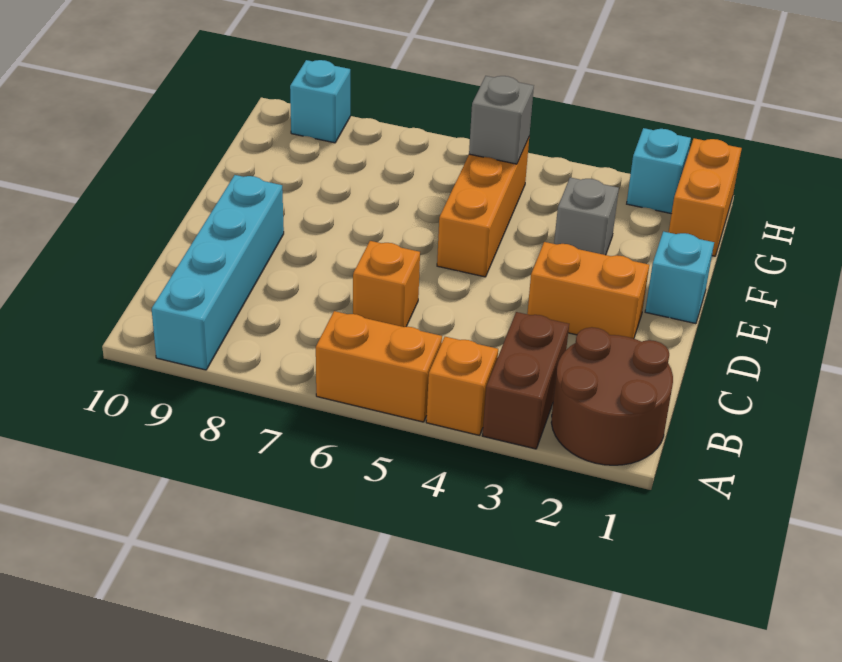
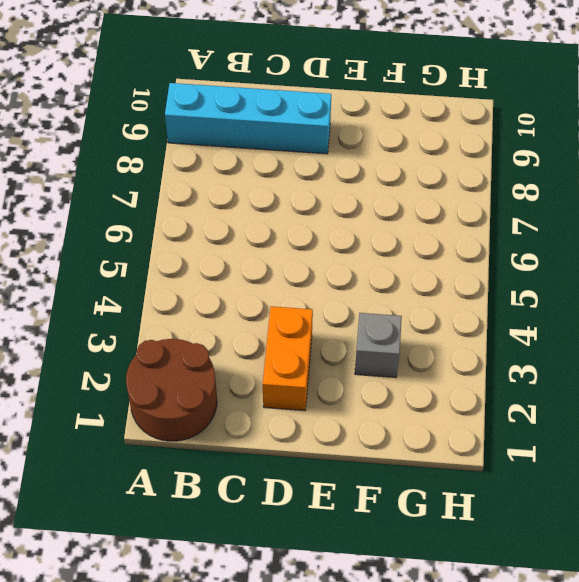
none -> brown 1x2 brick [482,312,569,449]
none -> orange 1x1 brick [426,337,498,435]
none -> orange 1x2 brick [316,311,442,422]

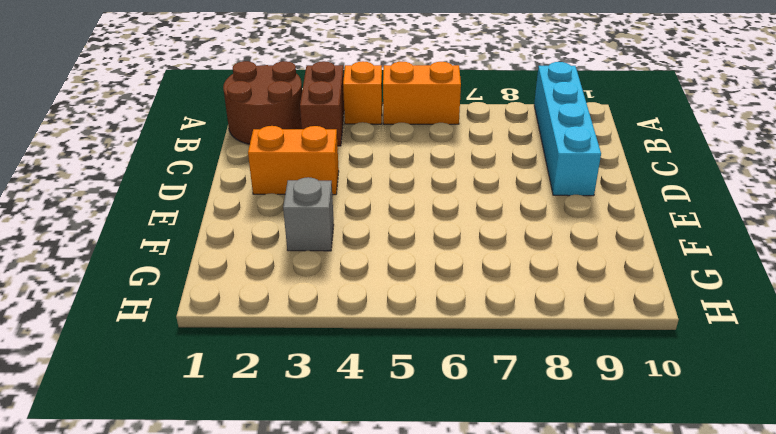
none -> orange 1x1 brick [353,241,420,327]
none -> cyan 1x1 brick [645,231,714,324]
none -> orange 1x3 brick [437,138,529,277]

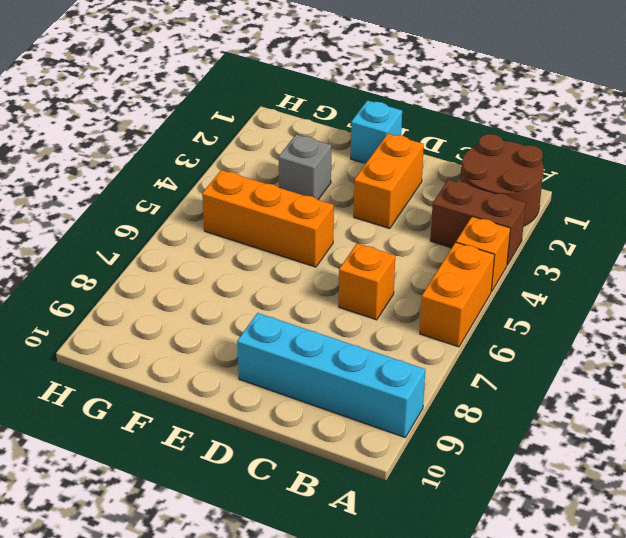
none -> orange 1x2 brick [669,138,742,256]
none -> cyan 1x1 brick [627,128,691,214]
none -> cyan 1x1 brick [290,60,350,143]

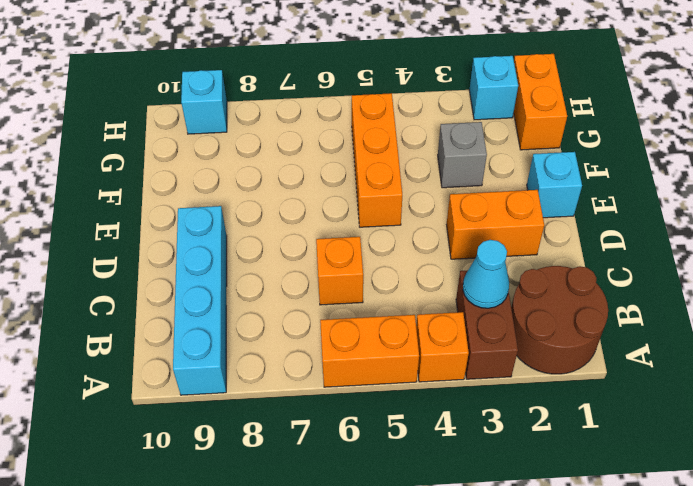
cyan 1x1 cone [463,240,509,308] -> none
none -> grey 1x1 brick [469,76,534,164]

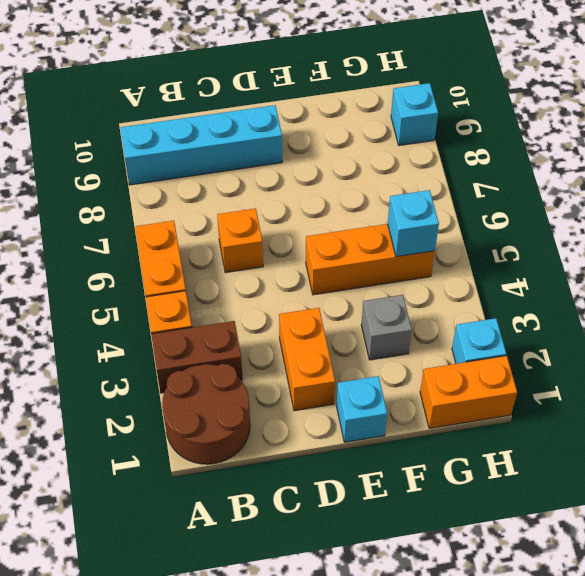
cyan 1x1 brick [388,190,439,257] -> grey 1x1 brick [469,76,534,164]

